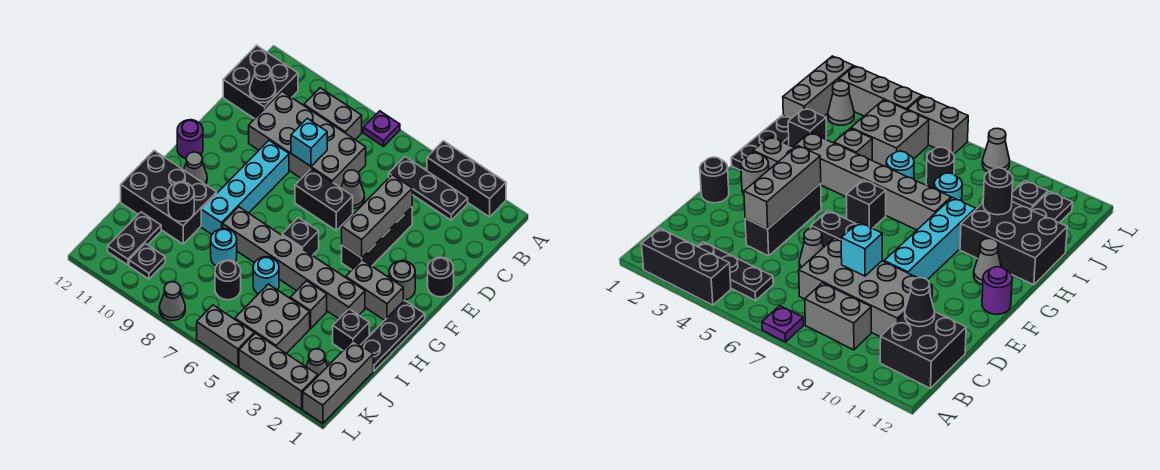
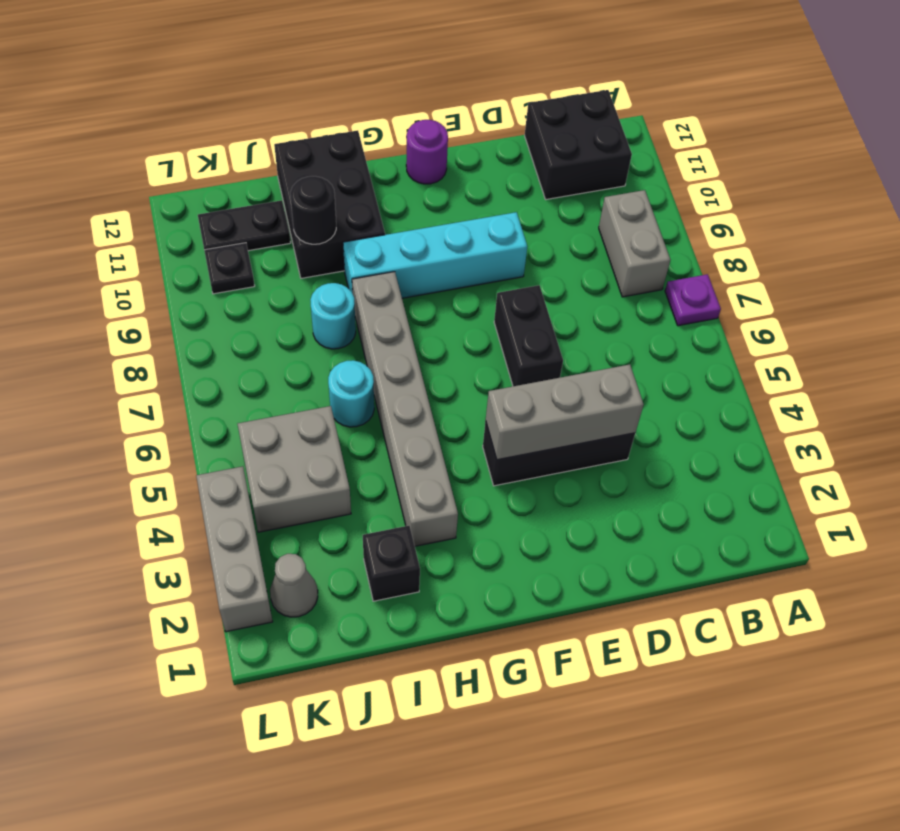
none -> black 1x3 brick [427,141,506,217]
none -> black 1x3 plate [389,157,468,220]
none -> grey 2x4 brick [249,91,366,188]
none -> grey 1x1 cone [341,170,365,209]

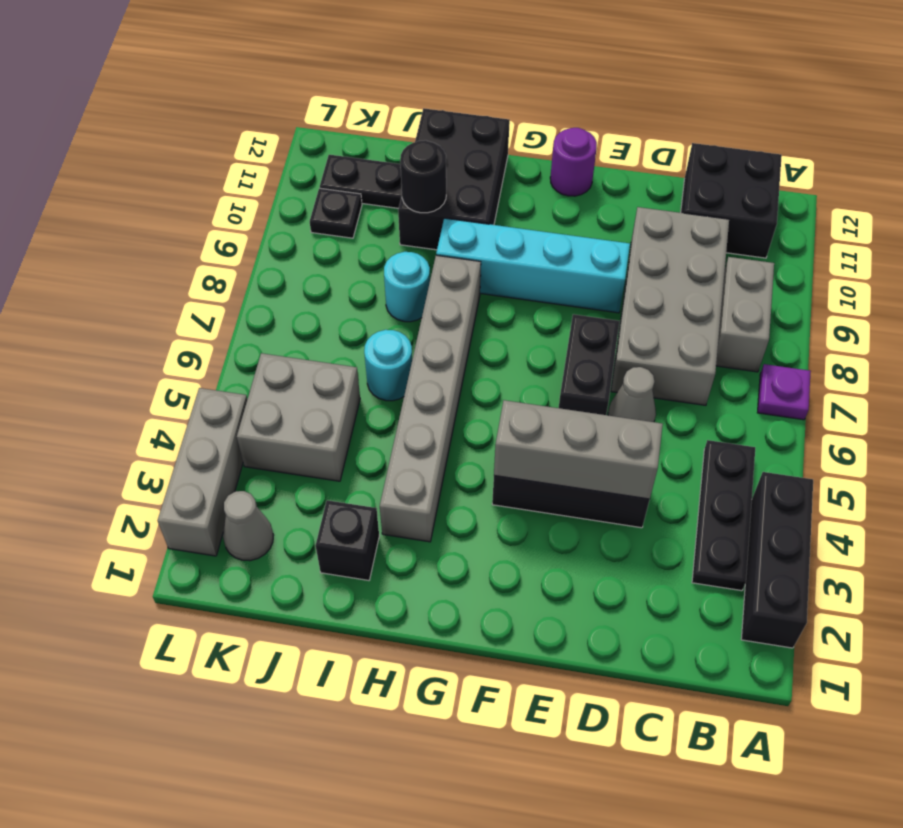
none -> black 1x1 round brick [428,257,454,297]
none -> grey 1x1 round brick [389,261,415,300]
none -> black 1x3 plate [361,300,425,371]
none -> grey 1x2 brick [346,260,403,320]

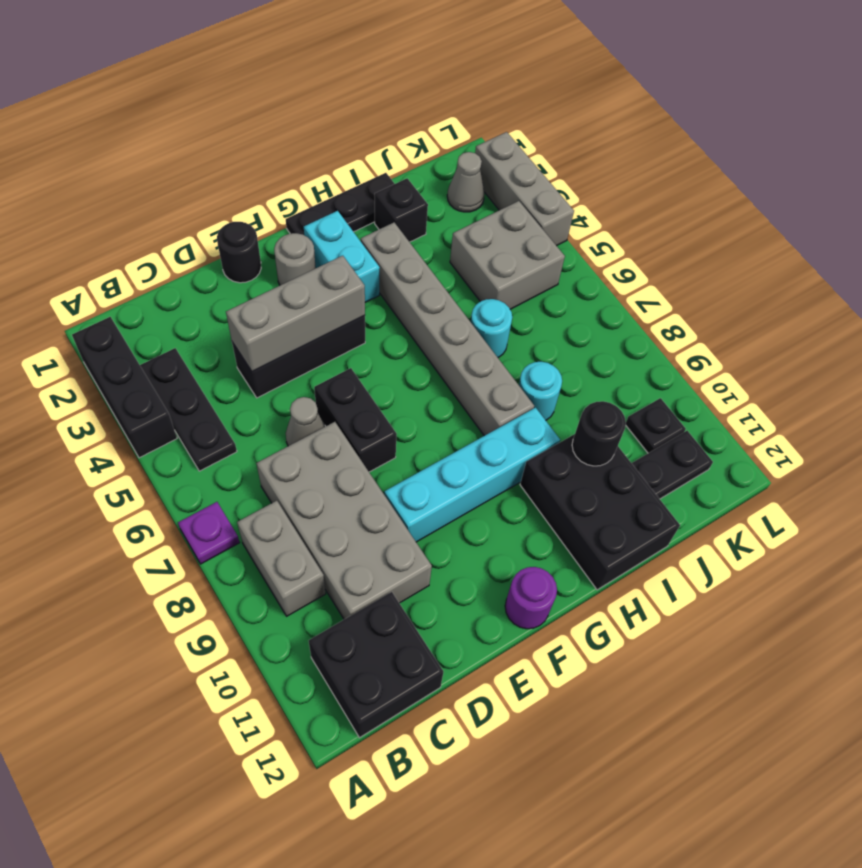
cyan 1x2 brick [304,211,380,302] -> grey 1x2 brick [346,260,403,320]
none -> black 1x1 brick [282,218,319,255]
none -> grey 1x1 cone [184,152,207,185]
none -> grey 1x1 brick [290,281,327,329]
none -> grey 1x3 brick [303,341,373,423]

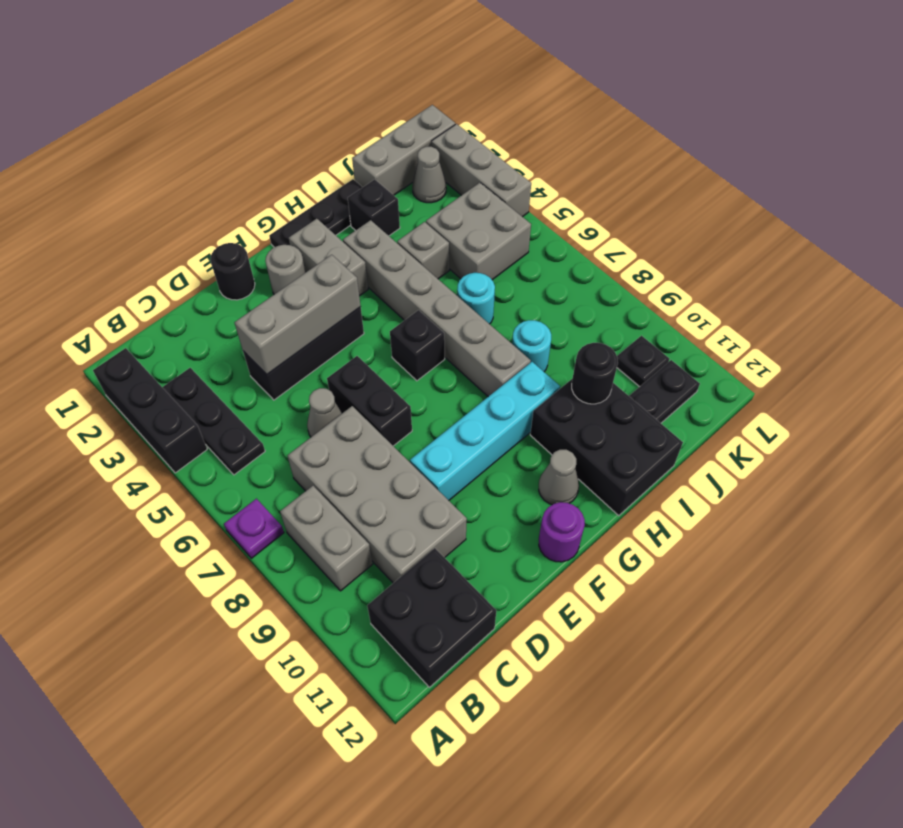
none -> black 1x1 round brick [215,260,241,300]
none -> grey 1x2 brick [197,305,254,367]
none -> grey 1x1 cone [159,282,185,321]
none -> black 1x1 cone [250,64,276,102]

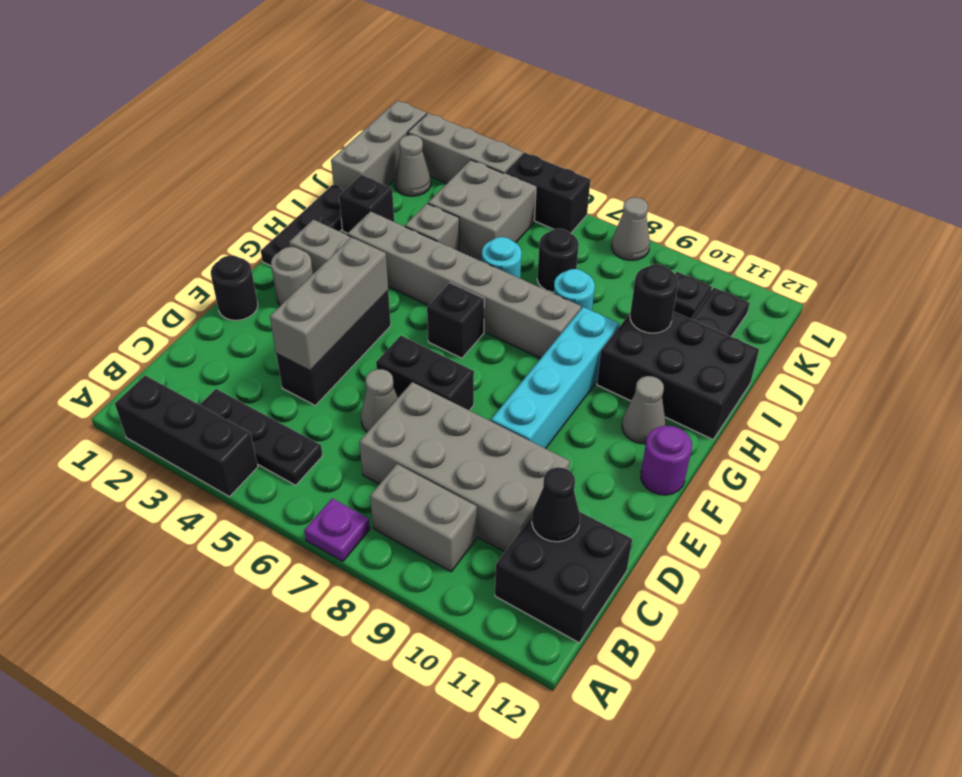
black 1x2 brick [505,153,590,233] -> grey 1x2 brick [197,305,254,367]
none -> cyan 1x1 brick [291,118,327,166]

